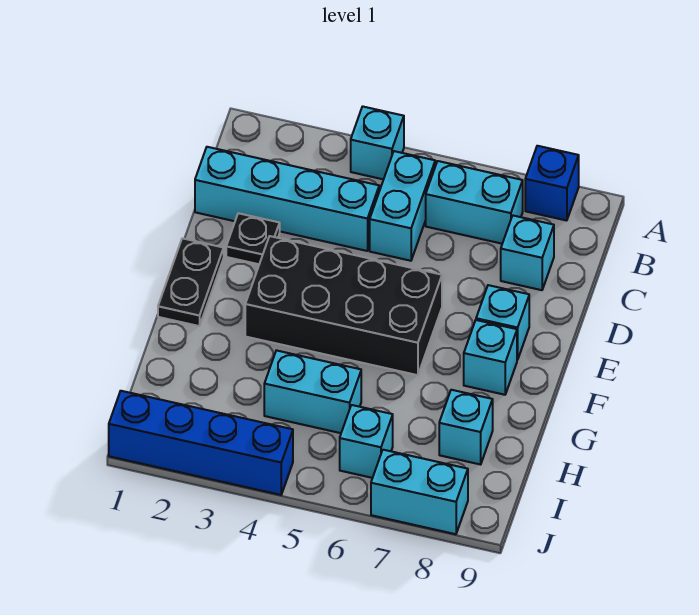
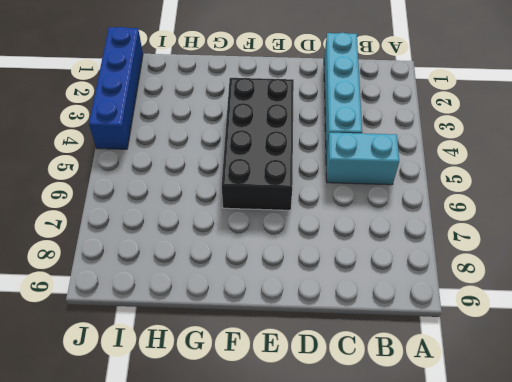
none -> cyan 1x1 brick [351,106,404,179]
none -> blue 1x1 brick [525,146,579,221]
none -> cyan 1x2 brick [426,161,523,244]

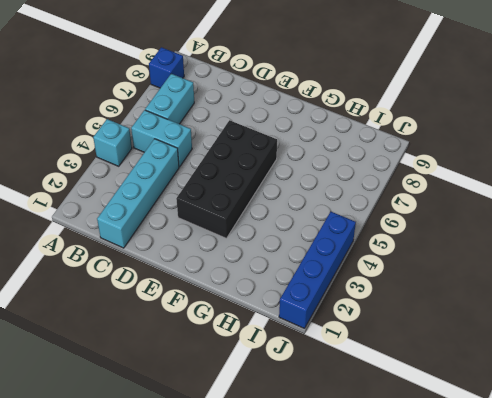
none -> cyan 1x1 brick [501,216,554,290]
none -> black 1x1 plate [226,213,280,264]
none -> black 1x2 plate [158,238,224,326]

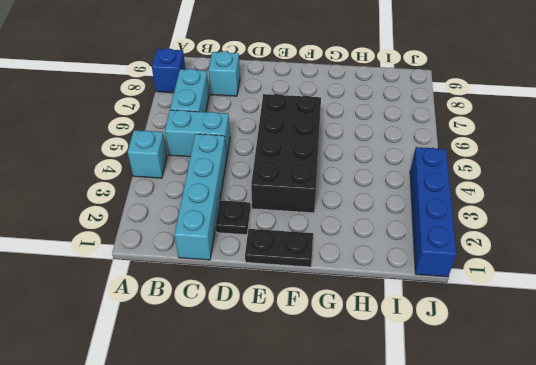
none -> cyan 1x1 brick [476,285,529,360]
none -> cyan 1x1 brick [464,320,517,395]
none -> cyan 1x2 brick [264,350,361,433]

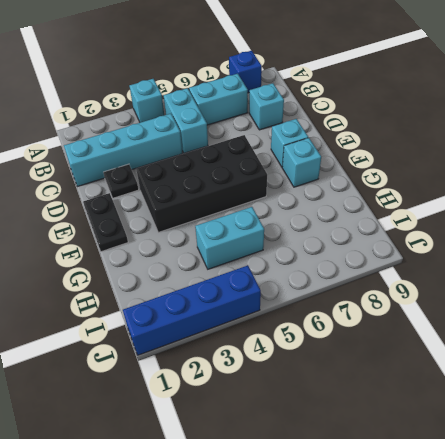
none -> cyan 1x1 brick [439,390,493,464]
none -> cyan 1x1 brick [340,405,393,478]
none -> cyan 1x2 brick [371,450,468,534]

